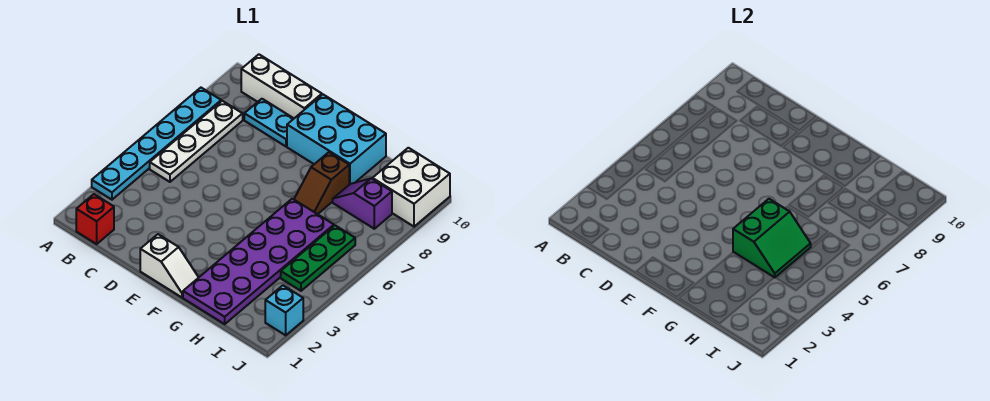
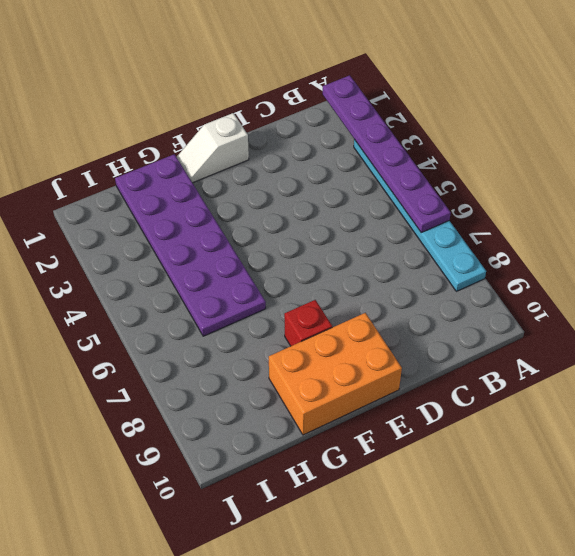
purple 1x6 plate [323,75,451,233] -> none
orange 2x3 brick [269,313,402,435] -> cyan 2x3 brick [287,95,386,185]
red 1x1 brick [284,300,332,346] -> red 1x1 brick moved to [76,194,114,244]
none -> white 1x4 plate [150,101,243,182]
none -> white 1x3 brick [241,54,322,118]
none -> cyan 1x2 plate [244,99,294,146]

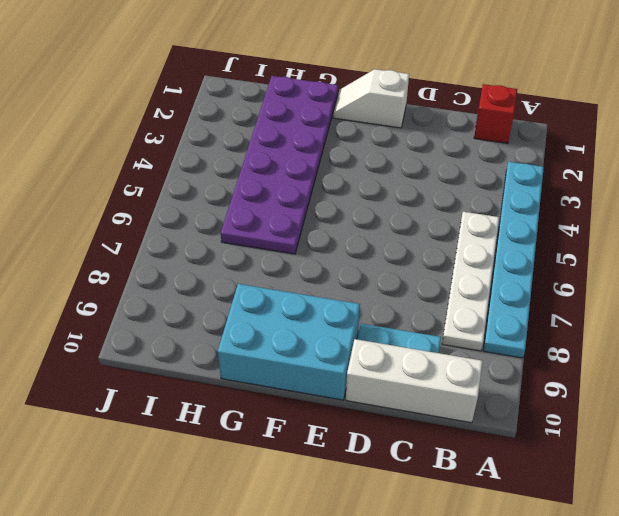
none -> brown 1x2 slope [294,152,349,214]
none -> purple 1x2 slope [333,179,392,229]
none -> green 1x3 plate [281,225,355,291]

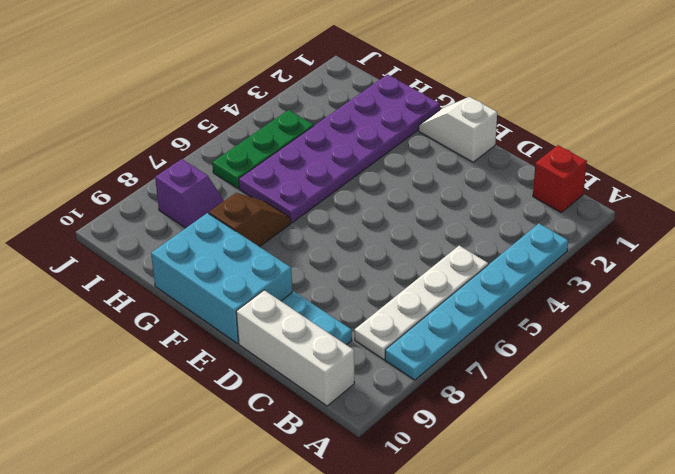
none -> white 2x2 brick [372,148,450,227]
none -> cyan 1x1 brick [265,286,303,335]
none -> green 2x2 slope [733,199,811,278]

